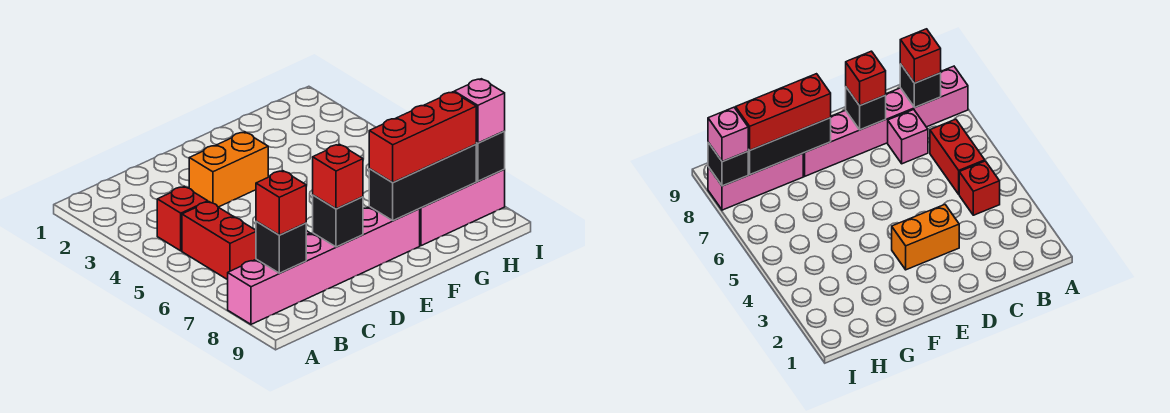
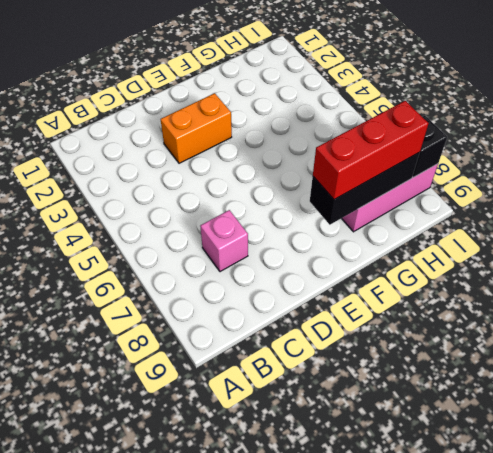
none -> pink 1x6 brick [228,207,420,324]
none -> red 1x1 brick [157,187,208,251]
none -> red 1x2 brick [182,202,256,280]

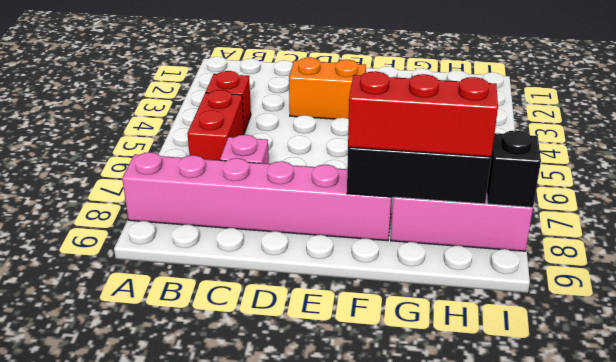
none -> black 1x1 brick [256,221,306,273]
none -> black 1x1 brick [313,195,363,247]
none -> red 1x1 brick [256,171,306,235]

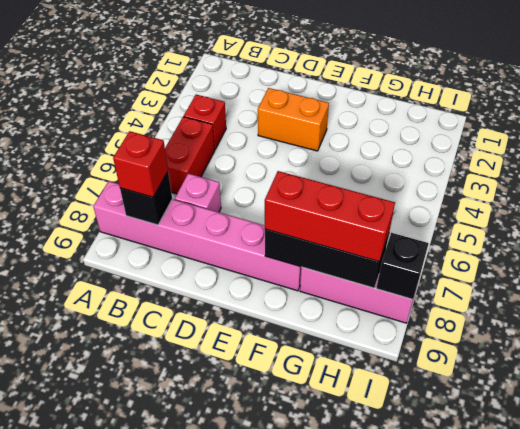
none -> black 1x1 brick [313,195,363,247]
none -> red 1x1 brick [313,144,363,209]
none -> pink 1x1 brick [454,79,505,143]

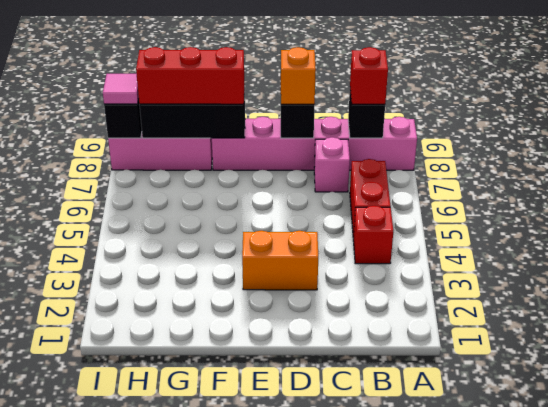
orange 1x1 brick [281,47,316,104] -> red 1x1 brick [313,144,363,209]
pink 1x1 tile [103,74,139,104] -> pink 1x1 brick [454,79,505,143]

